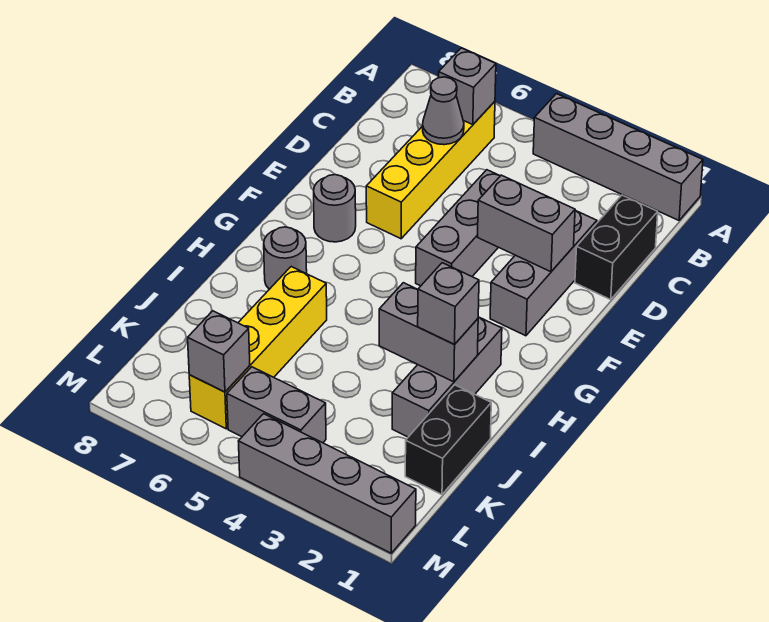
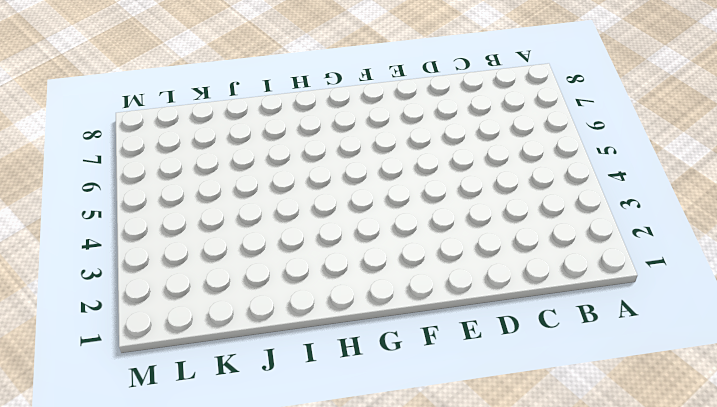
none -> grey 1x4 brick [533,94,703,220]
none -> yellow 1x4 brick [366,101,495,239]
none -> black 1x2 brick [575,195,658,299]

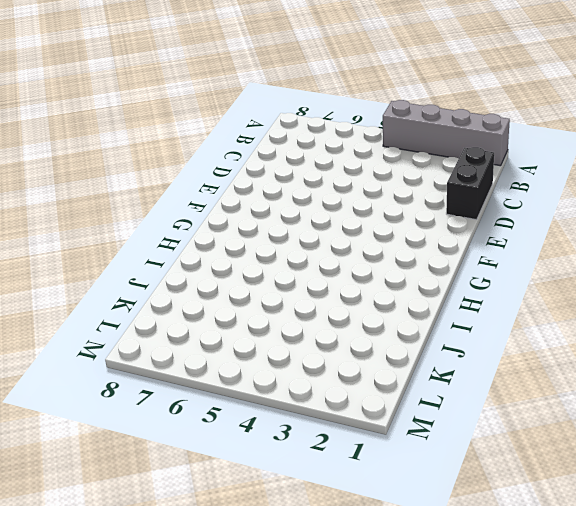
none -> yellow 1x4 brick [366,101,495,239]
none -> grey 1x3 brick [490,210,597,336]
none -> grey 1x3 brick [416,170,500,286]

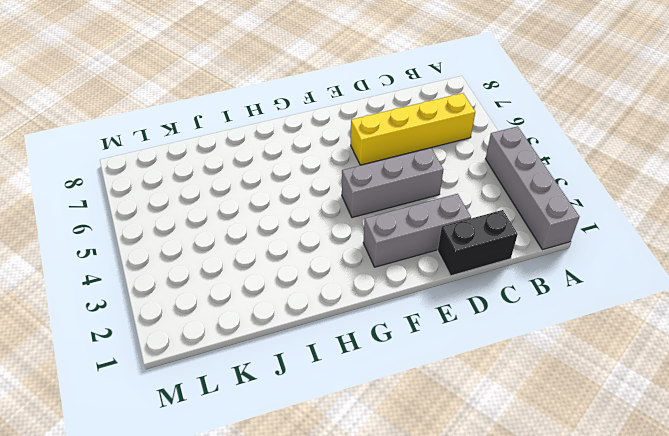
none -> grey 1x1 round brick [314,175,356,242]
none -> grey 1x3 brick [392,317,502,437]
none -> grey 1x1 round brick [264,227,307,289]

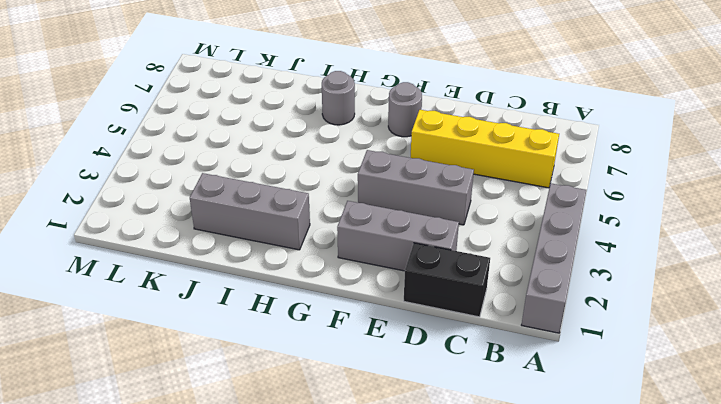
none -> yellow 1x4 brick [189,267,327,429]
none -> black 1x2 brick [405,385,491,495]
none -> grey 1x2 brick [227,367,326,443]

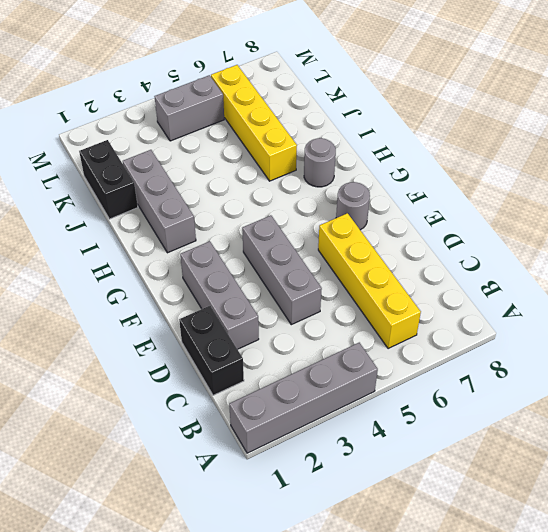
none -> grey 1x4 brick [239,414,416,553]
none -> grey 1x1 brick [439,48,496,125]
none -> grey 1x1 cone [423,77,464,145]

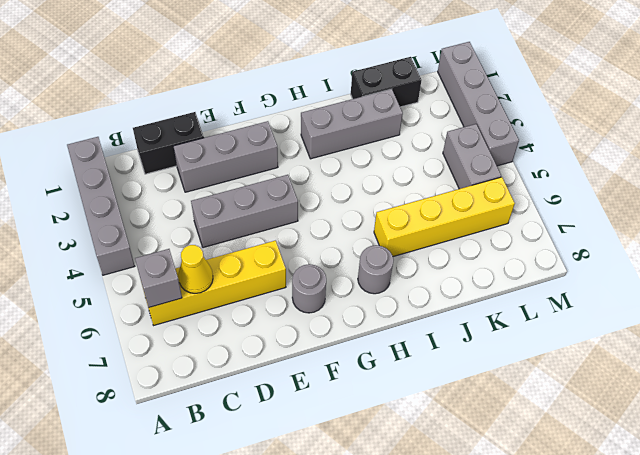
yellow 1x1 cone [178,245,213,293] -> grey 1x1 cone [423,77,464,145]
none -> grey 1x2 brick [478,175,575,272]
none -> grey 1x2 brick [379,283,478,382]
none -> grey 1x1 brick [188,311,250,392]

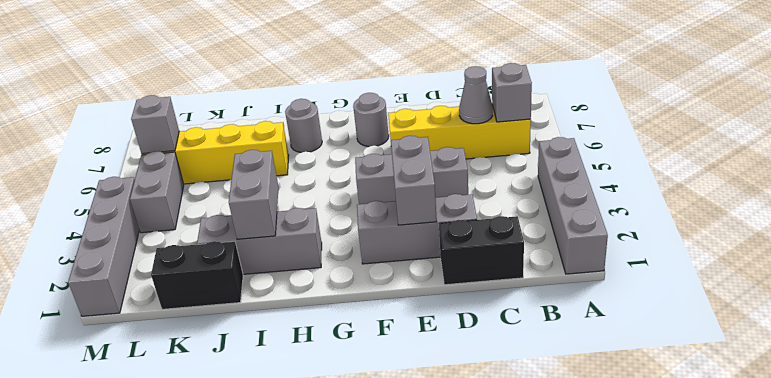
none -> grey 1x1 brick [418,263,479,344]

